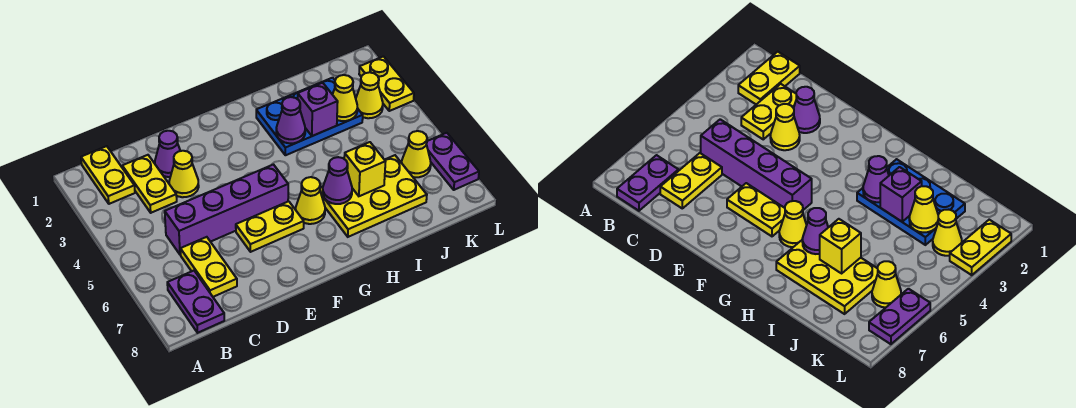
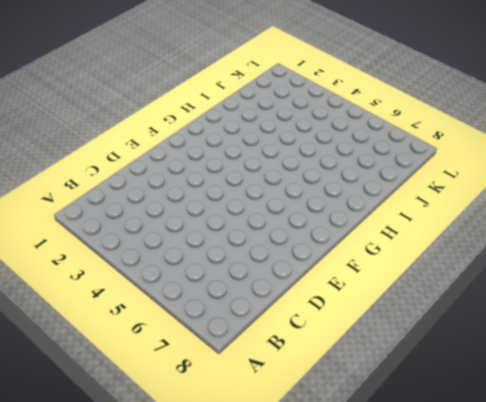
none -> yellow 1x2 plate [81,146,135,204]
none -> purple 1x2 plate [167,271,224,333]
none -> yellow 1x2 plate [122,155,177,213]

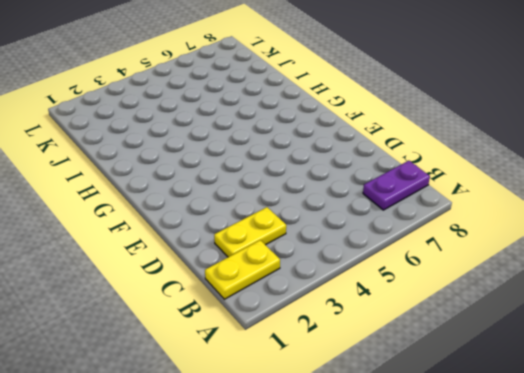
none -> purple 1x4 brick [165,165,288,255]
none -> yellow 1x2 plate [180,237,237,297]
none -> purple 1x1 cone [155,131,180,177]

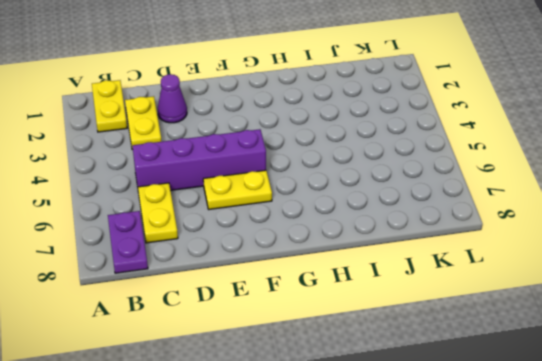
none -> yellow 1x1 cone [169,151,199,197]
none -> yellow 1x1 cone [296,177,325,224]
none -> blue 2x3 plate [256,78,363,155]

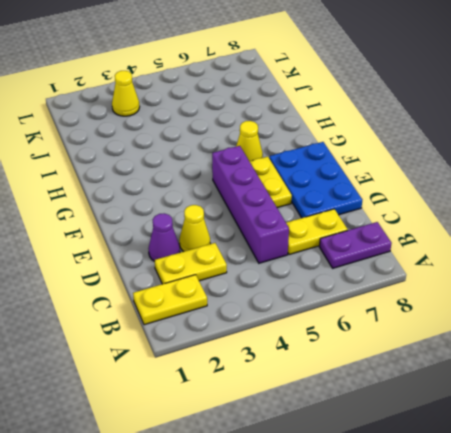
blue 2x3 plate [269,142,362,218] -> blue 2x3 plate moved to [256,78,363,155]
none -> yellow 2x3 plate [320,155,427,237]
none -> yellow 1x1 cone [402,131,431,177]
none -> yellow 1x2 plate [359,56,414,111]

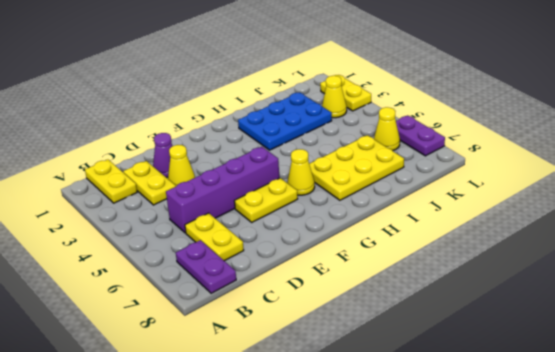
none -> purple 1x1 cone [276,97,305,143]
none -> purple 1x1 cone [323,157,352,204]
none -> purple 1x1 brick [298,83,338,136]

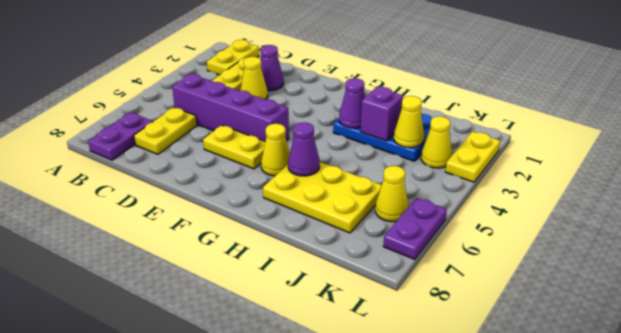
none -> yellow 1x1 brick [344,142,386,196]

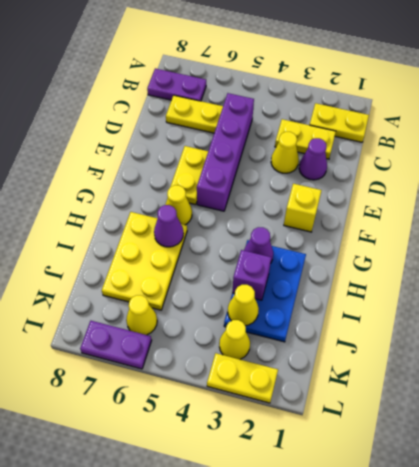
yellow 1x1 brick [284,184,322,232] -> yellow 1x1 brick moved to [344,142,386,196]

